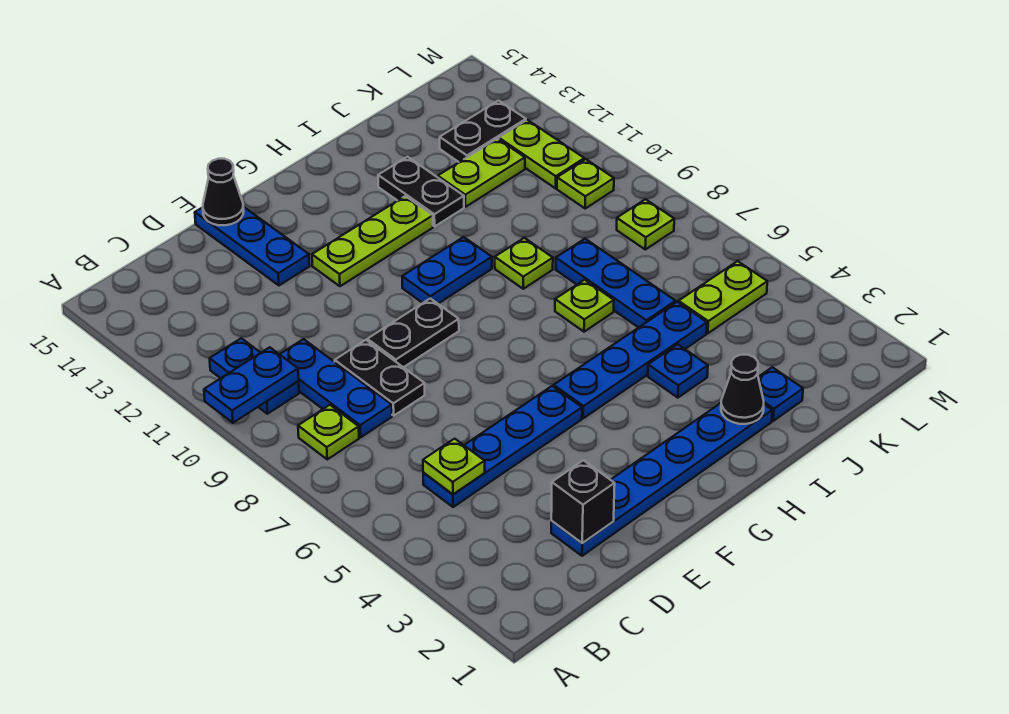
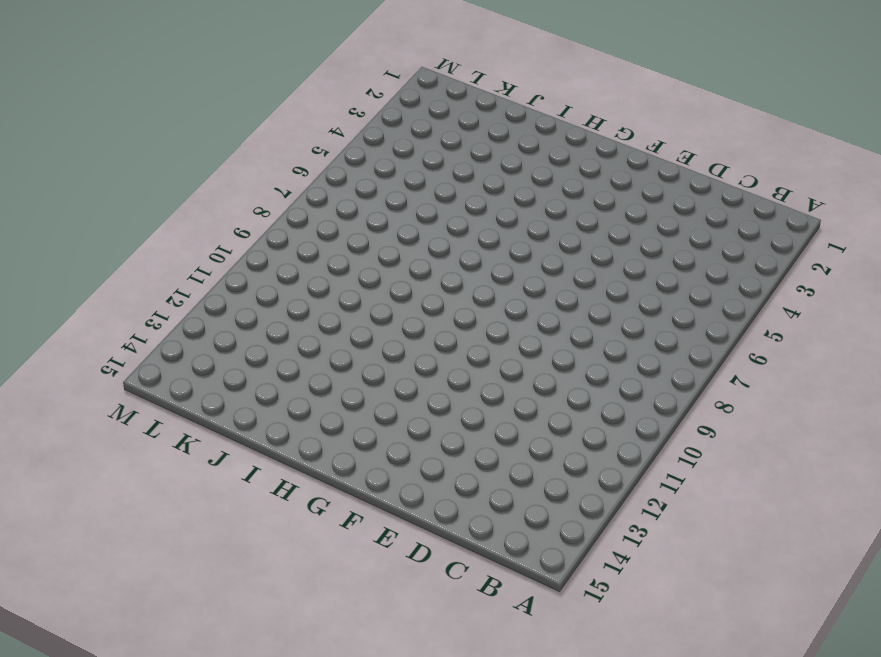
none -> lime 1x1 plate [298,405,359,459]
none -> blue 1x2 plate [210,338,299,414]
none -> blue 1x4 plate [423,386,582,507]

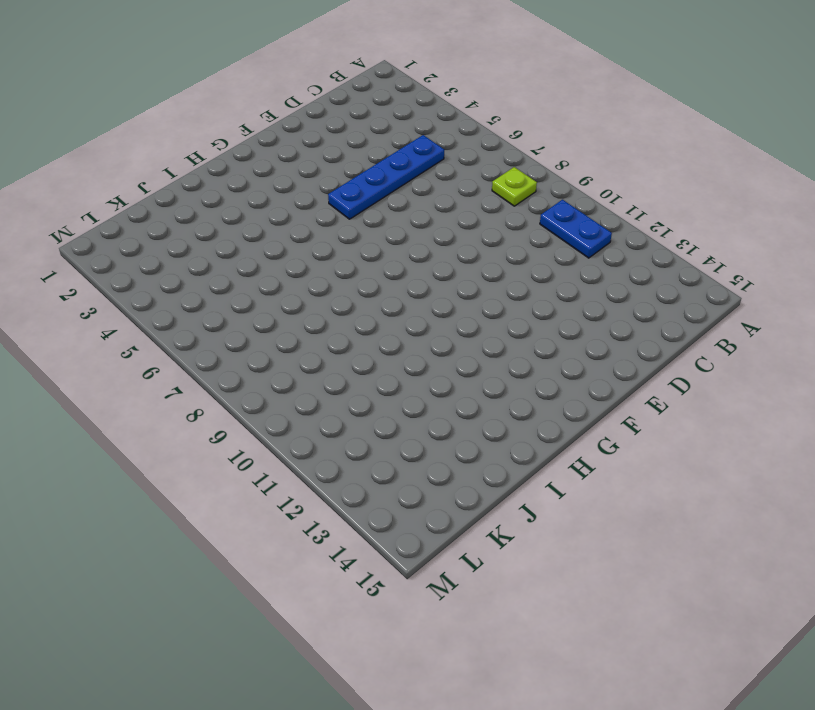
none -> blue 1x3 plate [280,339,392,437]
none -> blue 1x6 plate [551,403,772,556]
none -> black 1x2 plate [335,340,425,415]

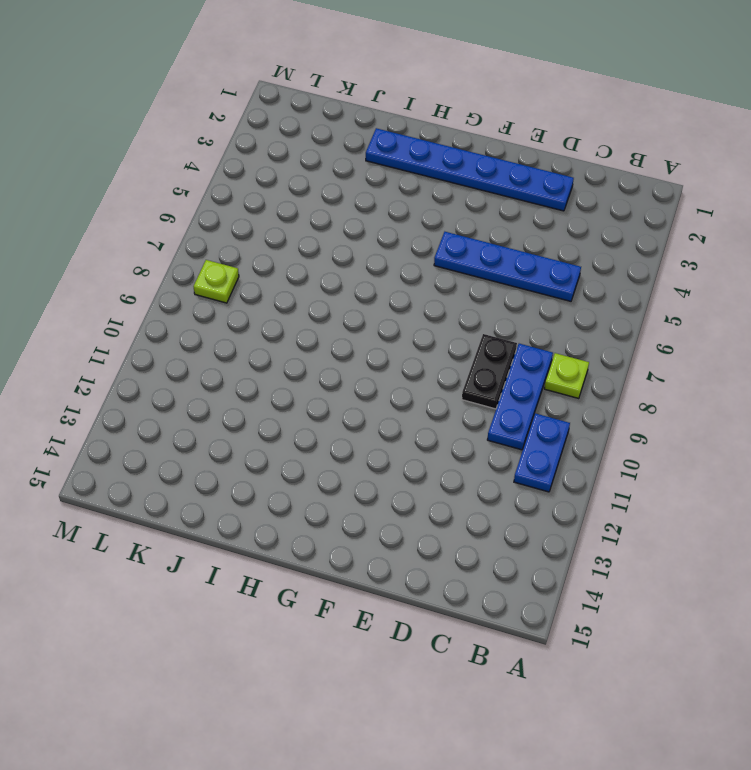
none -> black 1x2 plate [367,298,459,367]
none -> blue 1x3 plate [195,207,310,285]
none -> lime 1x3 plate [312,196,433,286]

